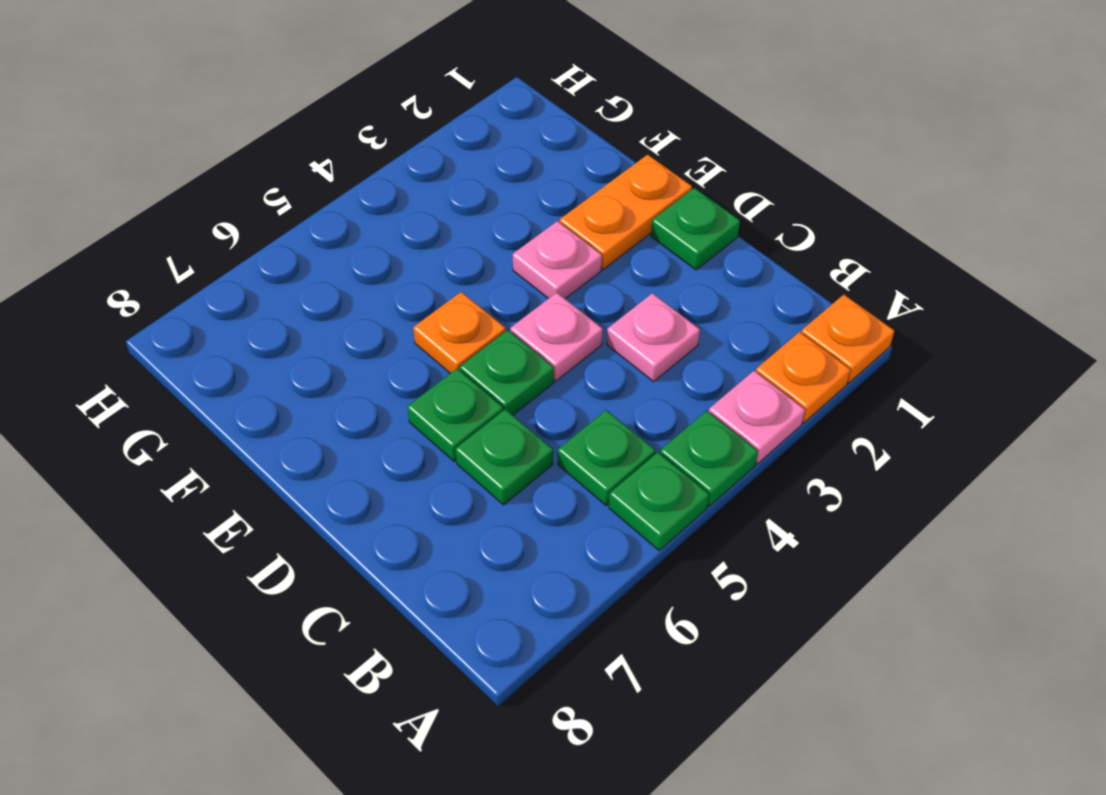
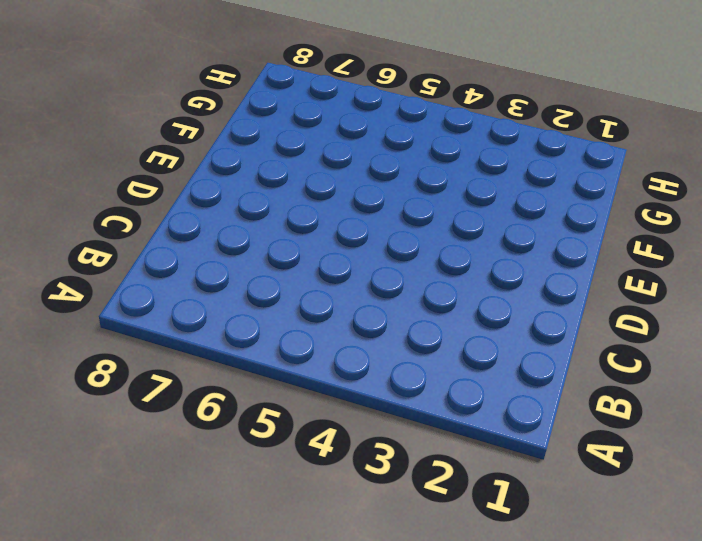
none -> orange 1x1 plate [801,295,894,383]
none -> orange 1x1 plate [756,332,851,423]
none -> pink 1x1 plate [709,371,805,464]

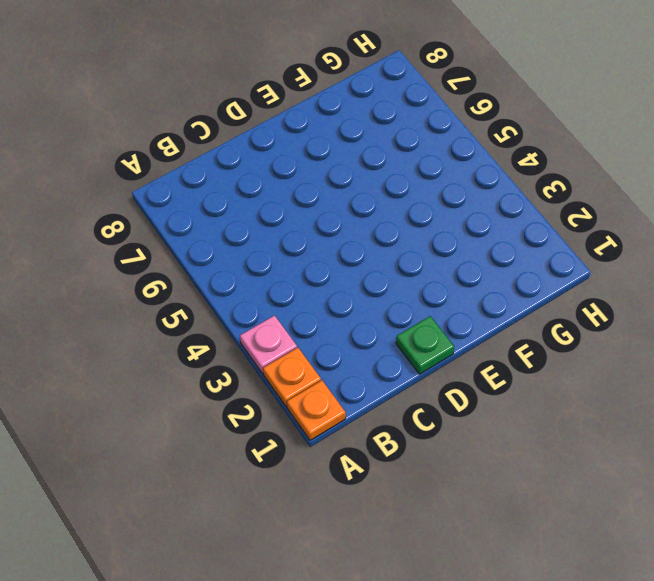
none -> green 1x1 plate [660,411,758,506]
none -> green 1x1 plate [609,452,709,551]
none -> green 1x1 plate [558,410,655,506]

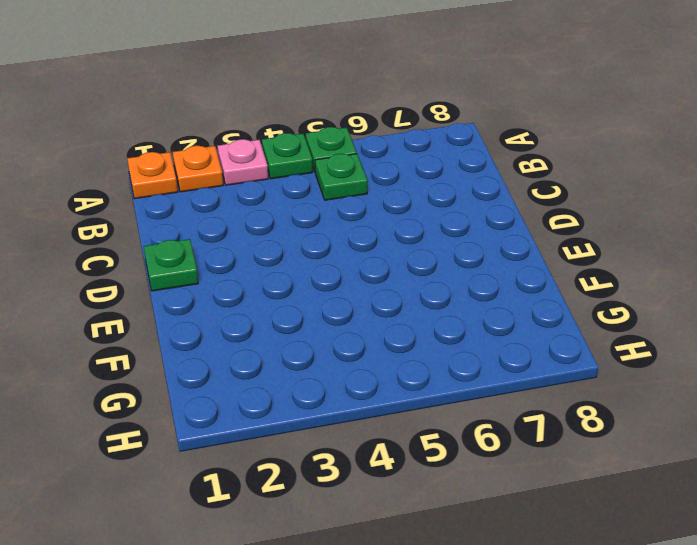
none -> pink 1x1 plate [607,293,700,382]
none -> green 1x1 plate [455,409,553,505]
none -> pink 1x1 plate [510,293,603,381]

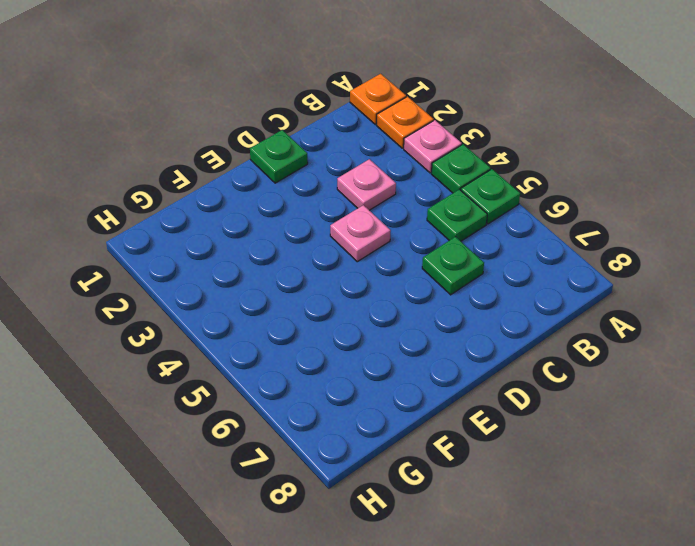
none -> green 1x1 plate [460,330,554,415]
none -> green 1x1 plate [407,368,503,461]
none -> orange 1x2 plate [560,155,692,269]

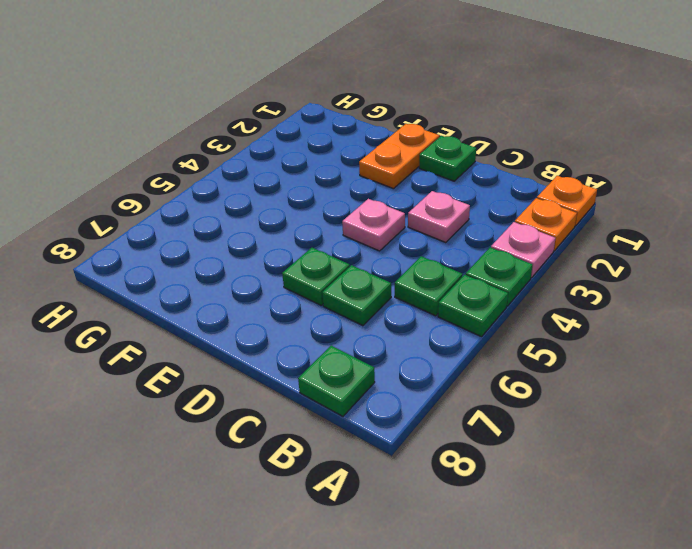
green 1x1 plate [298,346,375,416] -> green 1x1 plate moved to [460,330,554,415]
none -> pink 1x1 plate [513,221,602,299]
none -> orange 1x1 plate [413,292,506,373]

